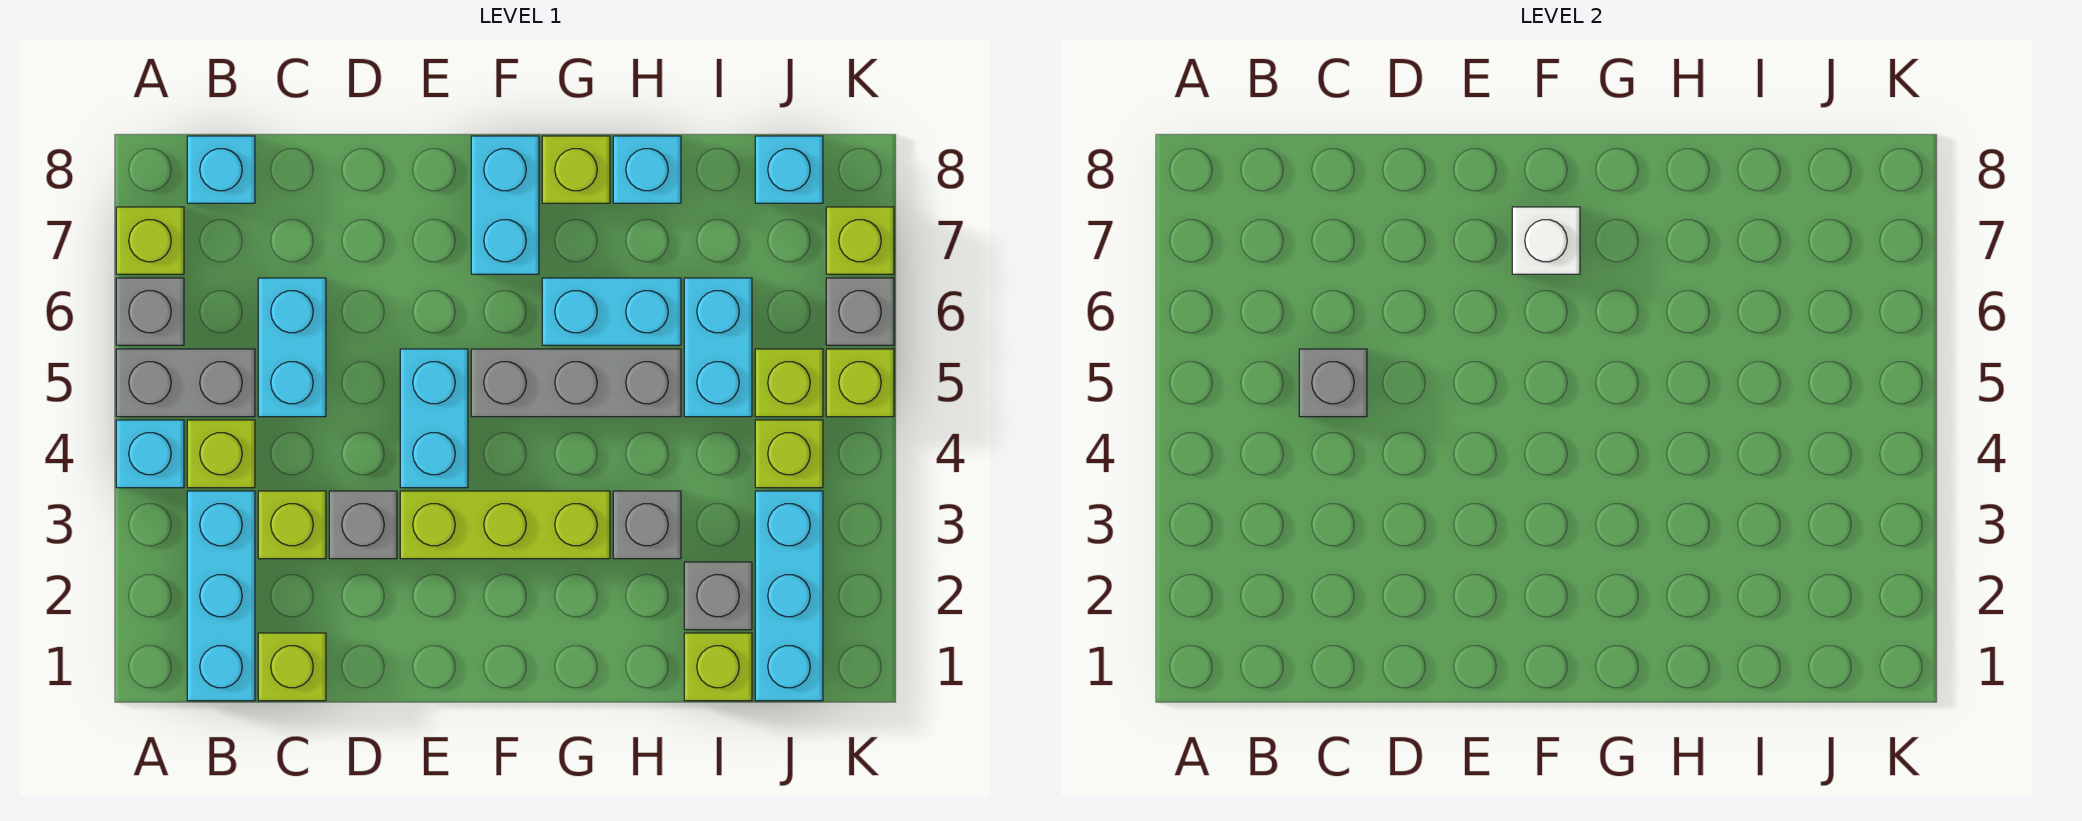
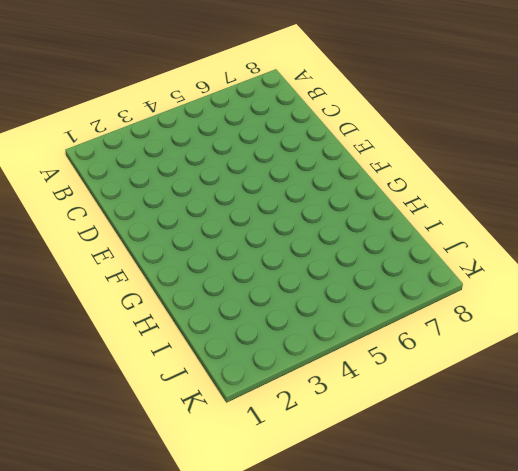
none -> cyan 1x1 brick [116,420,184,488]
none -> grey 1x2 brick [116,349,255,417]
none -> grey 1x1 brick [116,278,184,345]
none -> lime 1x1 brick [116,207,184,274]

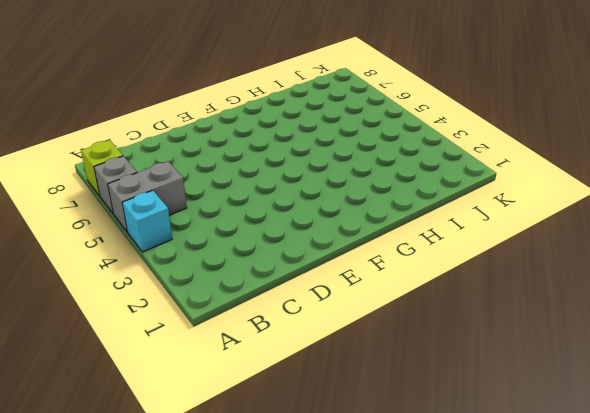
none -> cyan 1x3 brick [187,491,255,701]
none -> lime 1x1 brick [187,420,255,488]
none -> cyan 1x1 brick [187,136,255,203]
none -> lime 1x1 brick [258,633,326,701]

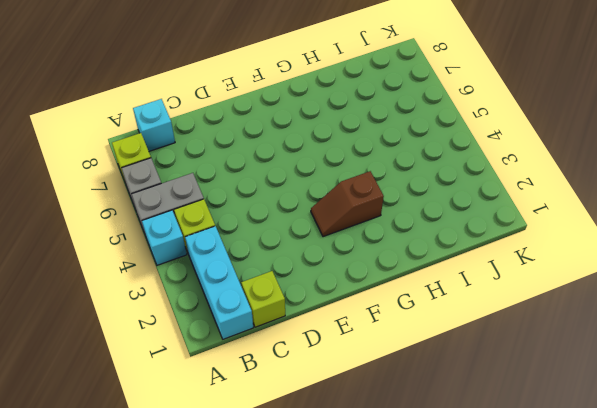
brown 1x2 slope [311,171,384,237] -> lime 1x3 brick [400,491,610,559]
none -> lime 1x1 brick [258,491,326,559]
none -> cyan 1x2 brick [258,278,326,417]
none -> grey 1x1 brick [329,491,397,559]
none -> cyan 1x2 brick [400,349,468,488]

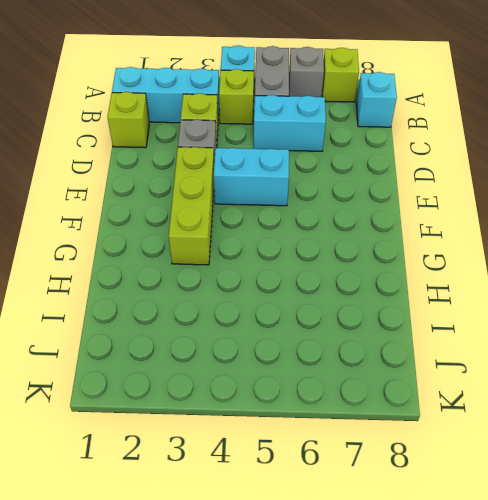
none -> grey 1x3 brick [471,349,681,417]
none -> cyan 1x2 brick [471,136,539,274]
none -> cyan 1x2 brick [542,278,681,345]
none -> lime 1x1 brick [542,136,610,203]

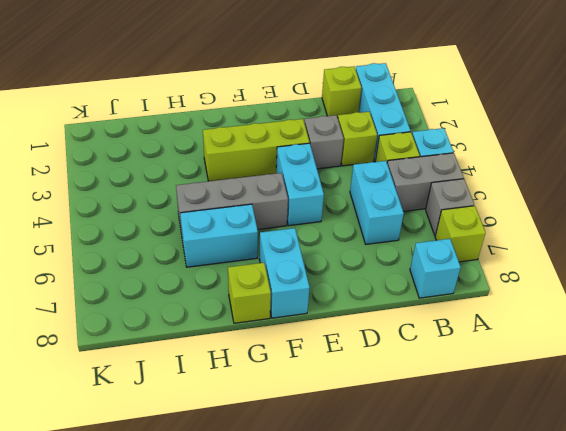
none -> grey 1x1 brick [613,491,681,559]
none -> cyan 1x1 brick [613,136,681,203]
none -> lime 1x1 brick [684,633,752,701]
none -> grey 1x1 brick [684,562,752,630]

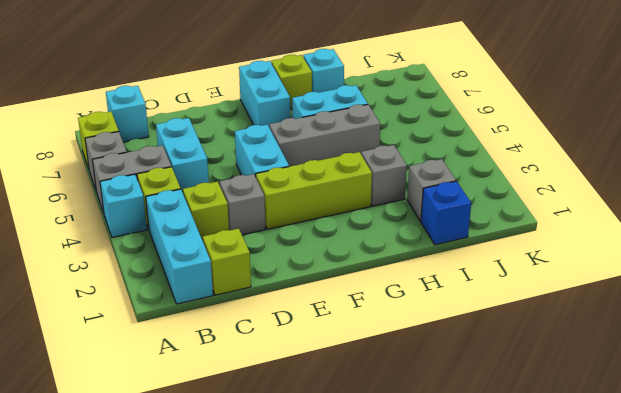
blue 1x1 brick [421,181,471,245] -> lime 1x1 brick [684,633,752,701]
none -> cyan 1x2 brick [684,278,752,417]
none -> cyan 1x3 brick [755,491,823,701]
none -> lime 1x1 brick [755,420,823,488]
none -> lime 1x1 brick [755,349,823,417]

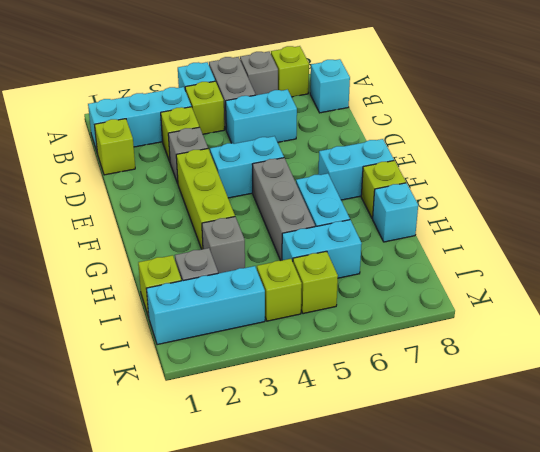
none -> cyan 1x1 brick [755,136,823,203]
none -> lime 1x1 brick [826,349,894,417]
none -> grey 1x1 brick [826,278,894,345]
none -> lime 1x1 brick [826,207,894,274]

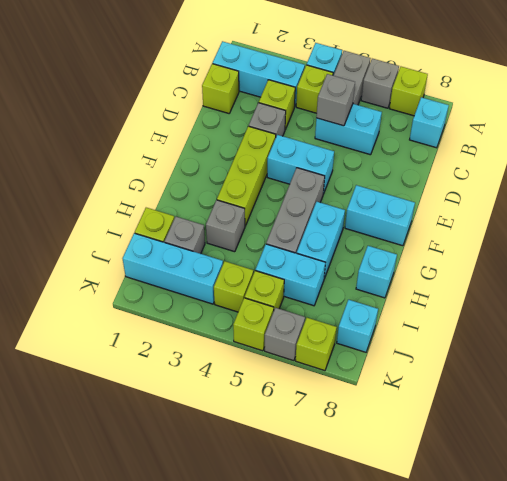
none -> lime 1x1 brick [542,136,610,203]
none -> white 1x1 brick [1512,207,1580,274]

